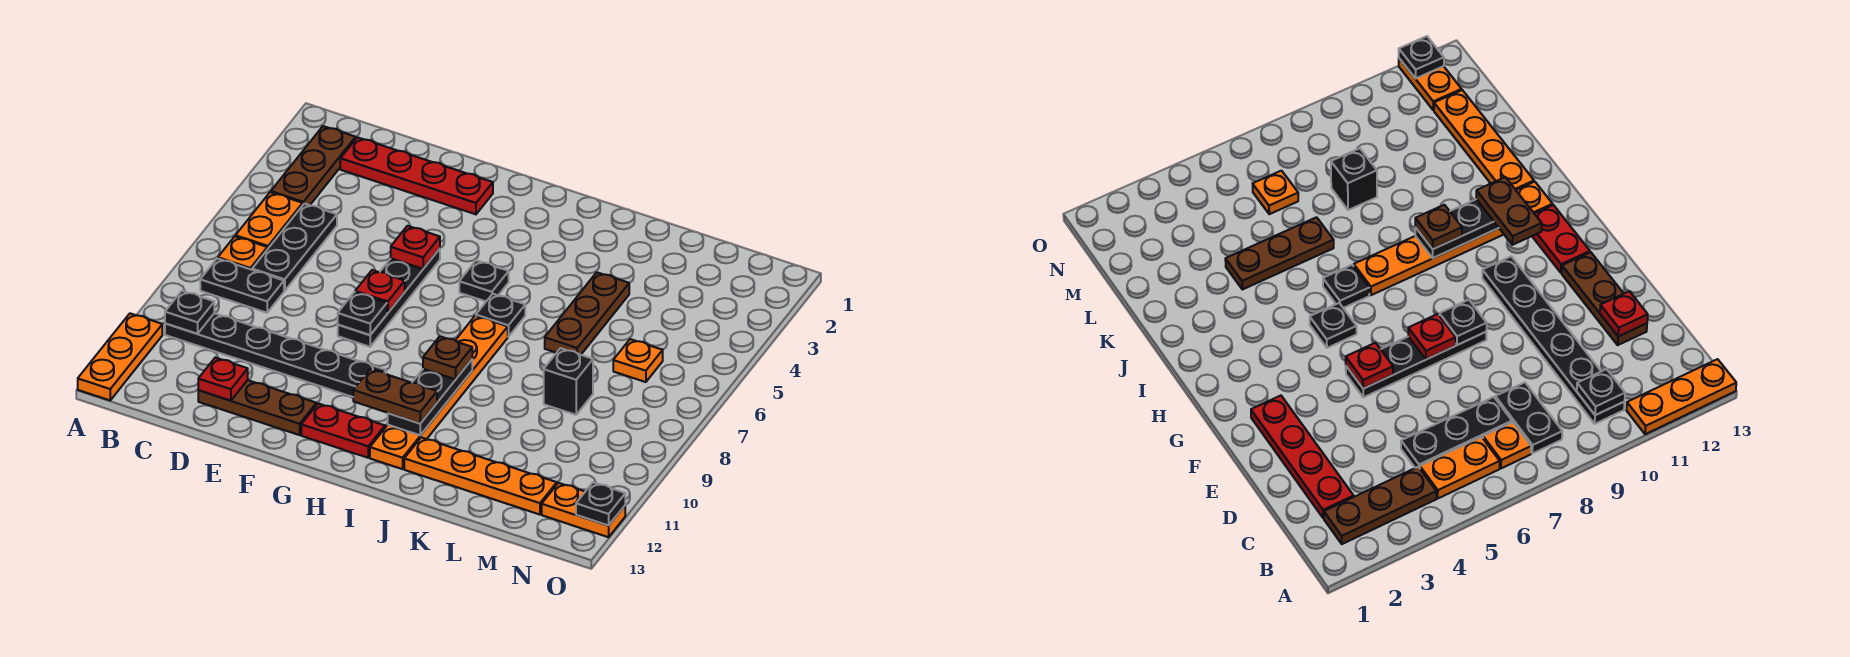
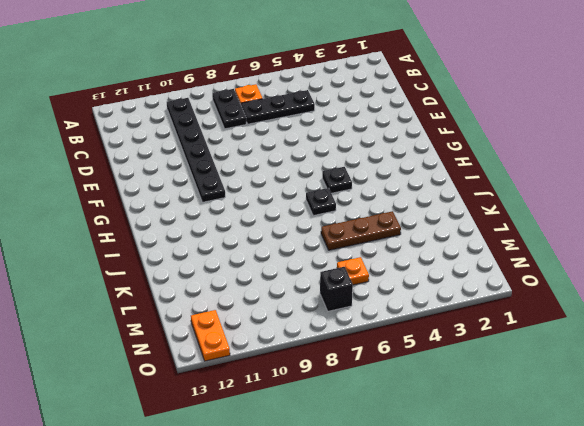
black 1x1 brick [320,267,353,311] -> black 1x1 brick moved to [544,348,593,415]
none -> orange 1x3 plate [78,313,162,400]
none -> brown 1x3 plate [271,126,356,205]
none -> orange 1x2 plate [236,192,303,249]

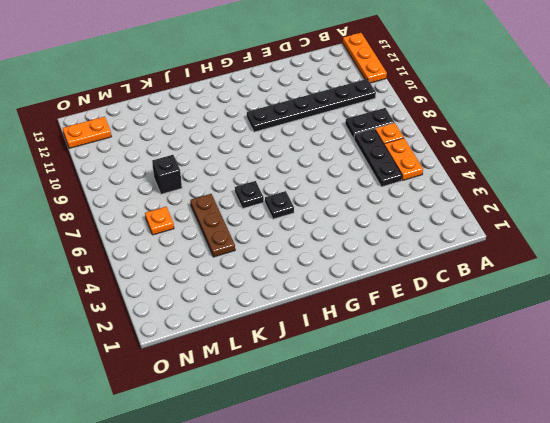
none -> brown 1x3 plate [271,126,356,205]
none -> red 1x4 plate [340,137,493,214]
none -> brown 1x3 plate [198,380,316,435]

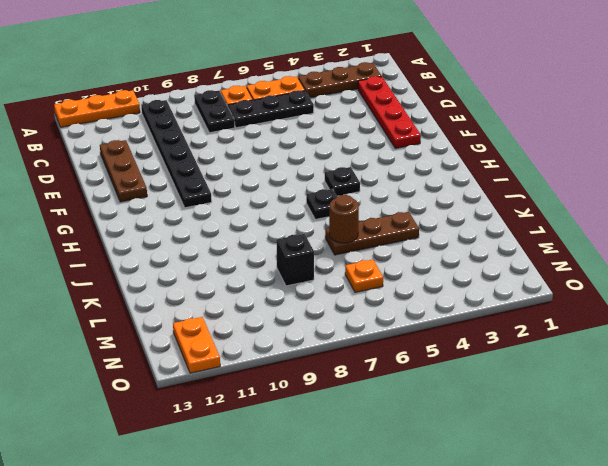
brown 1x1 round brick [329,195,359,243] -> none
none -> black 1x4 plate [338,249,440,347]
none -> red 1x2 plate [301,403,385,458]
none -> orange 1x6 plate [370,316,508,469]

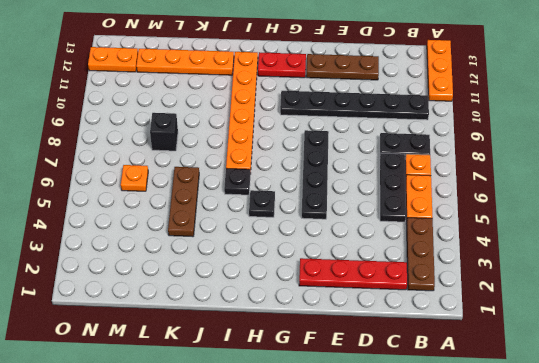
none -> black 1x1 plate [165,291,214,334]
none -> red 1x1 plate [198,358,248,401]
none -> red 1x1 plate [391,226,440,269]

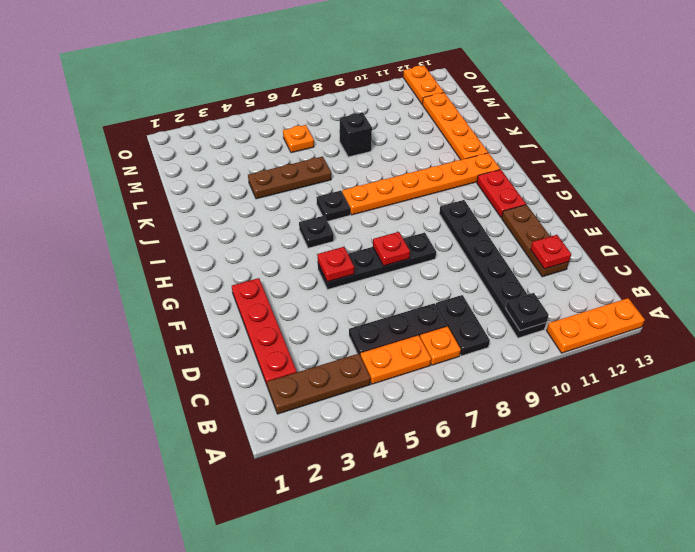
none -> black 1x1 plate [338,292,387,335]
none -> black 1x3 plate [388,360,472,435]
none -> black 1x1 plate [576,483,625,525]

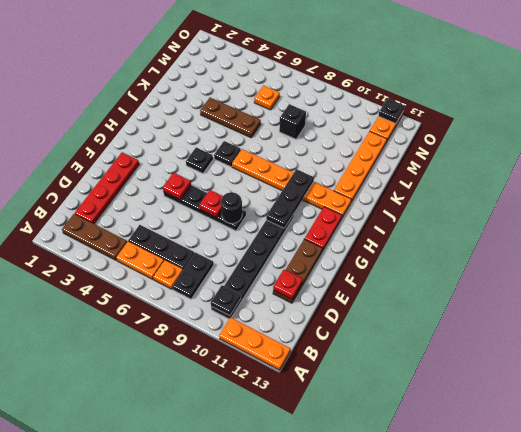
black 1x1 round brick [221,192,242,223] -> black 1x1 plate [338,292,387,335]
black 1x3 plate [266,169,314,228] -> black 1x3 plate turned to [388,360,472,435]
none -> brown 1x2 plate [353,369,437,423]
none -> brown 1x1 plate [423,336,472,379]

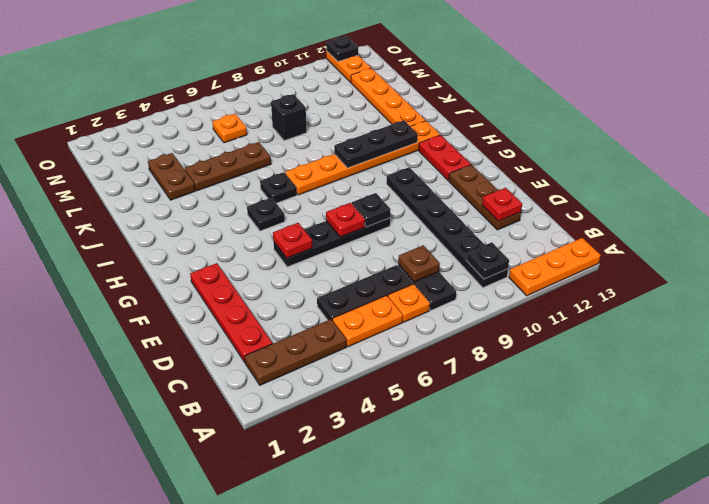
brown 1x1 plate [398,245,440,282] -> brown 1x1 plate moved to [423,336,472,379]
brown 1x2 plate [148,153,195,200] -> brown 1x2 plate moved to [353,369,437,423]

